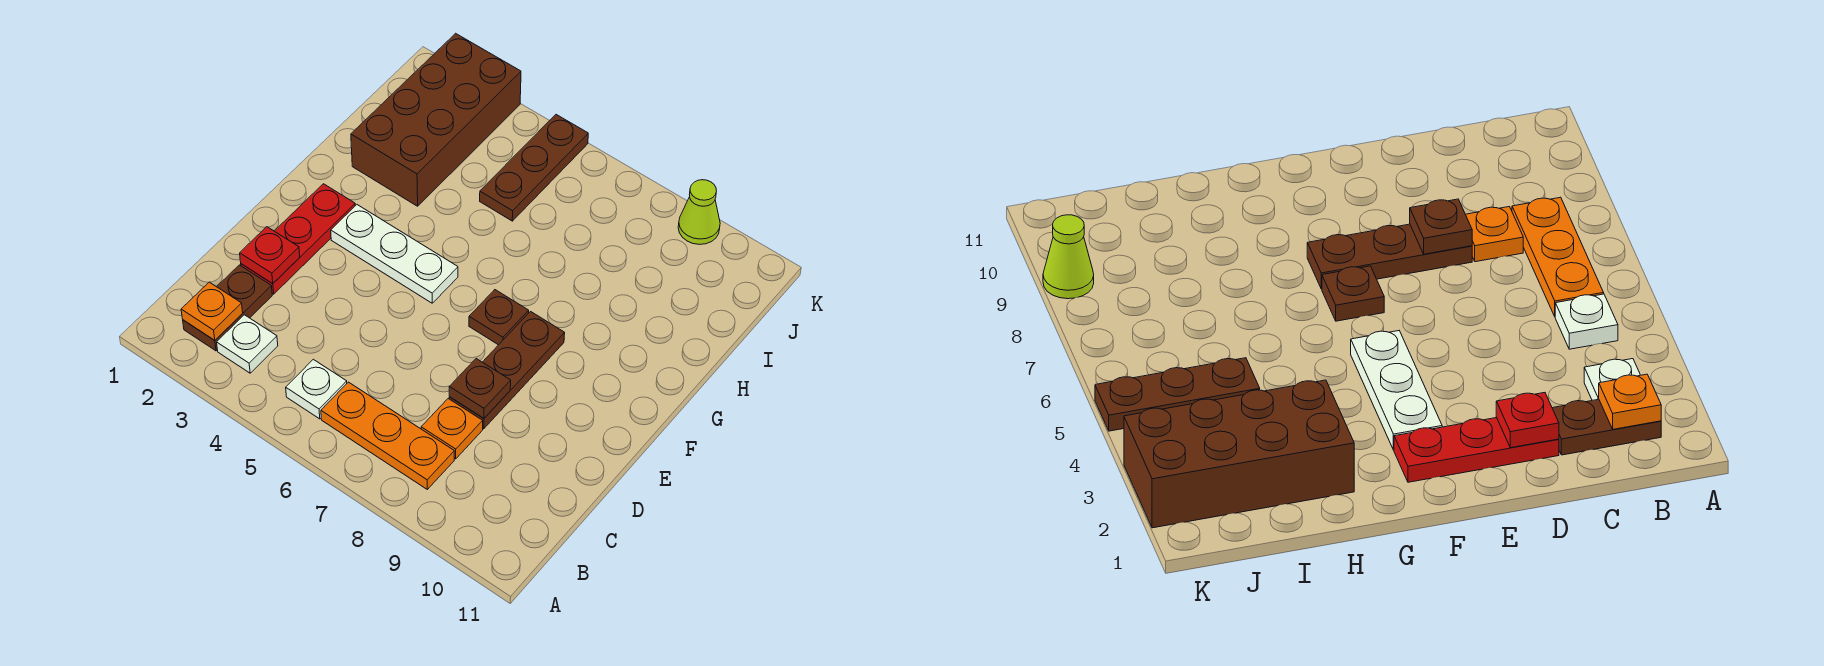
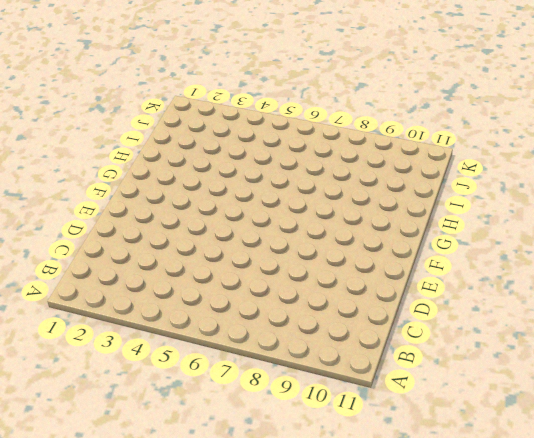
none -> brown 1x2 plate [183,265,272,351]
none -> white 1x1 plate [217,315,278,373]
none -> white 1x1 plate [286,359,347,419]

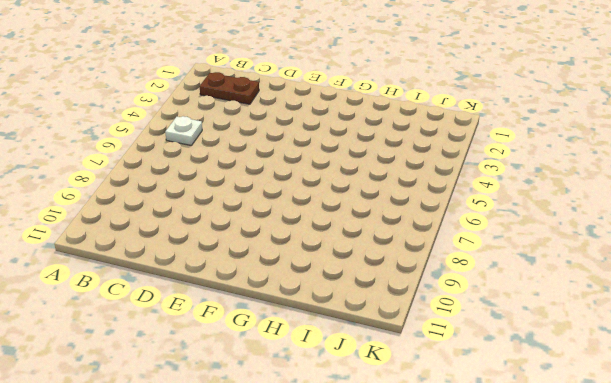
none -> white 1x1 plate [217,315,278,373]
none -> orange 1x3 plate [321,382,454,489]
none -> orange 1x1 plate [421,399,483,459]

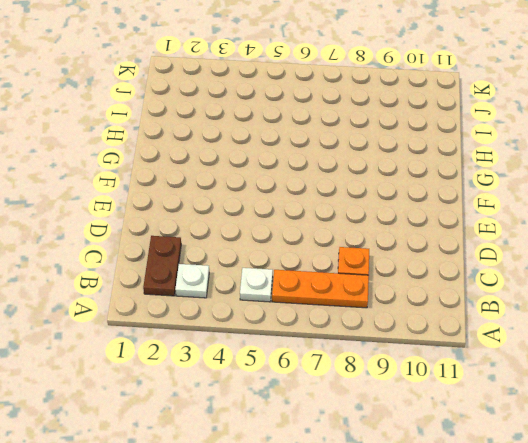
none -> red 1x3 plate [241,184,355,294]
none -> brown 1x3 plate [449,312,565,429]
none -> white 1x3 plate [331,205,458,303]

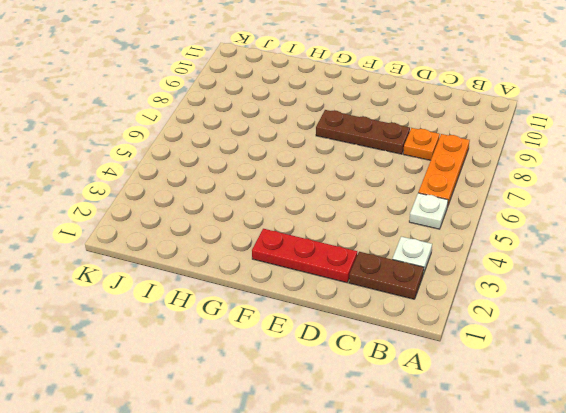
none -> white 1x3 plate [331,205,458,303]
none -> brown 1x1 plate [469,290,529,345]
none -> brown 2x4 brick [351,33,521,206]

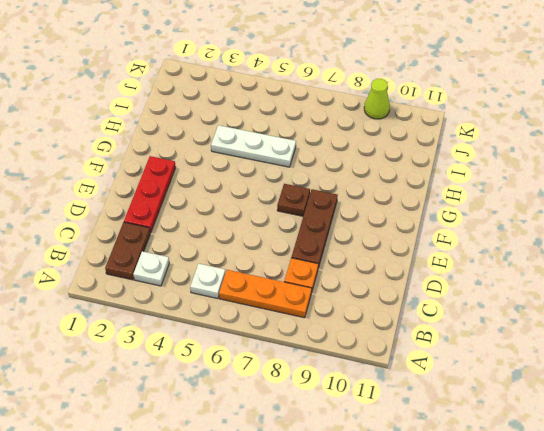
white 1x3 plate [211,125,296,167] -> white 1x3 plate moved to [331,205,458,303]
none -> brown 2x4 brick [351,33,521,206]
none -> brown 1x3 plate [480,115,588,221]
none -> orange 1x1 plate [181,282,243,340]

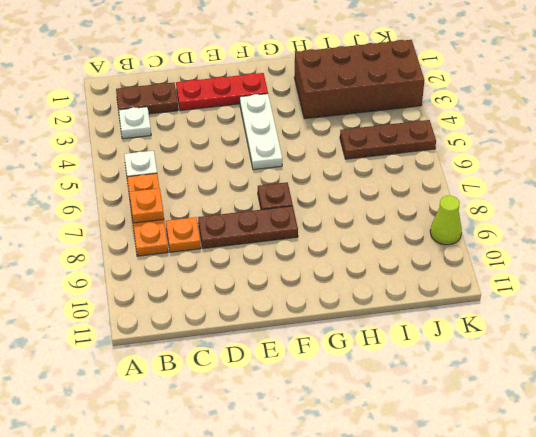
orange 1x1 plate [129,188,164,223] -> orange 1x1 plate moved to [181,282,243,340]
none -> red 1x1 plate [240,227,300,284]
none -> brown 1x1 plate [449,359,511,418]

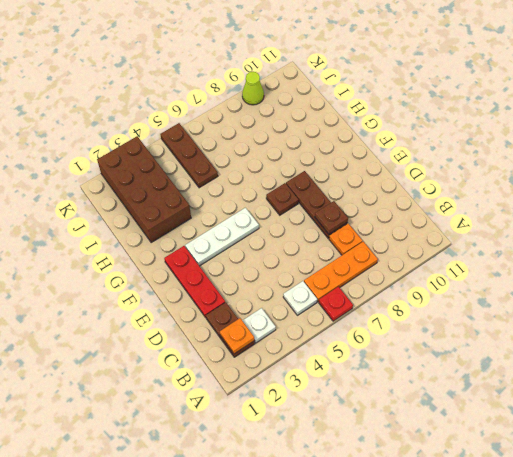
red 1x1 plate [319,287,353,321] -> red 1x1 plate moved to [240,227,300,284]

